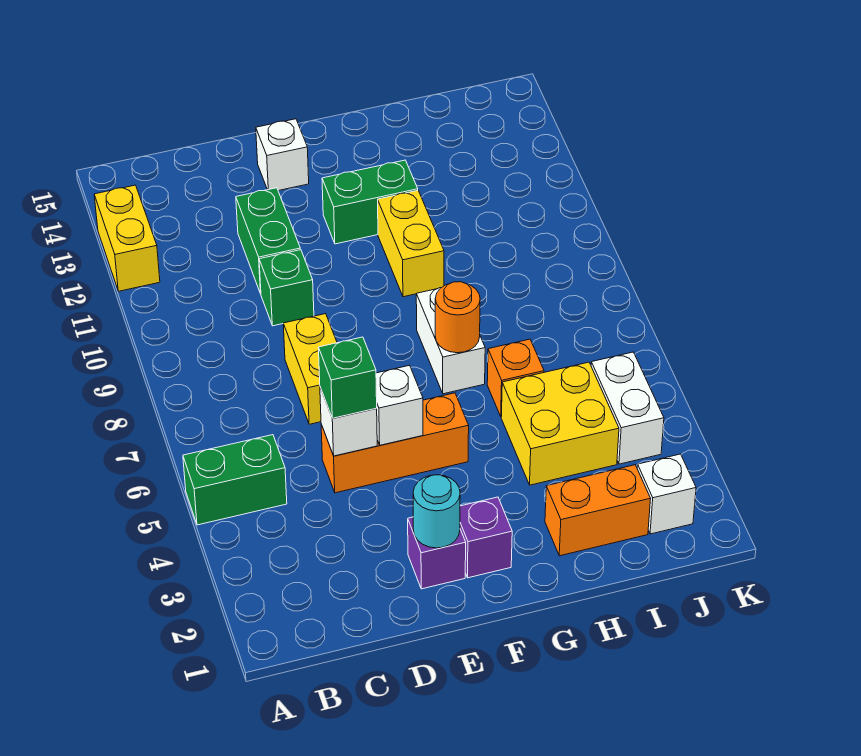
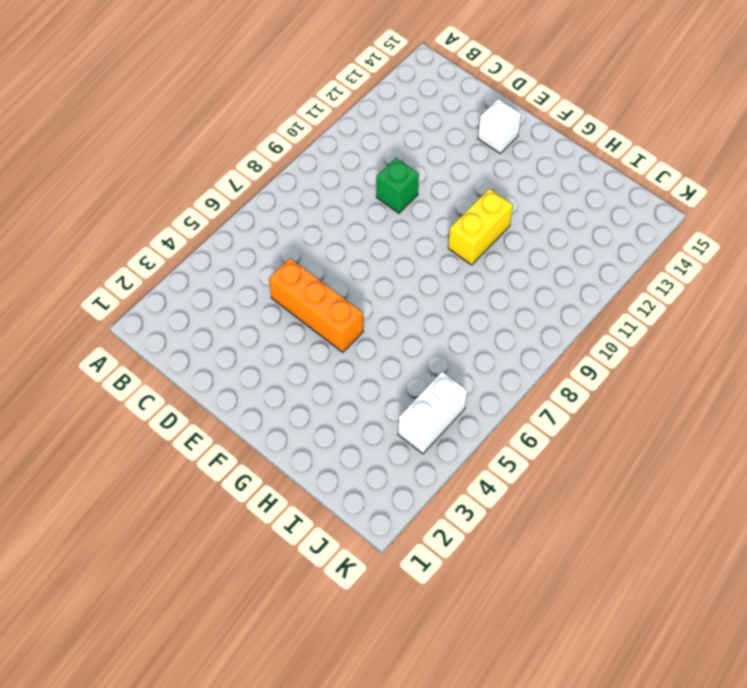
none -> green 1x2 brick [183,435,287,525]
none -> yellow 1x2 brick [94,185,160,291]
none -> yellow 1x2 brick [283,314,337,424]

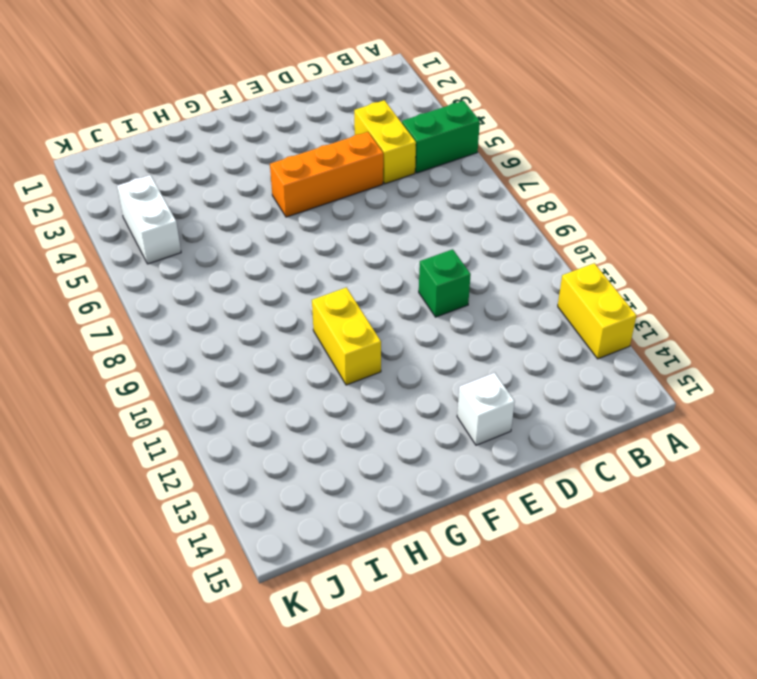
yellow 1x2 brick [354,100,416,184] -> yellow 1x2 brick moved to [283,314,337,424]
none -> green 1x2 brick [236,188,300,294]
none -> purple 1x1 brick [408,517,466,589]
none -> purple 1x1 brick [460,497,512,578]

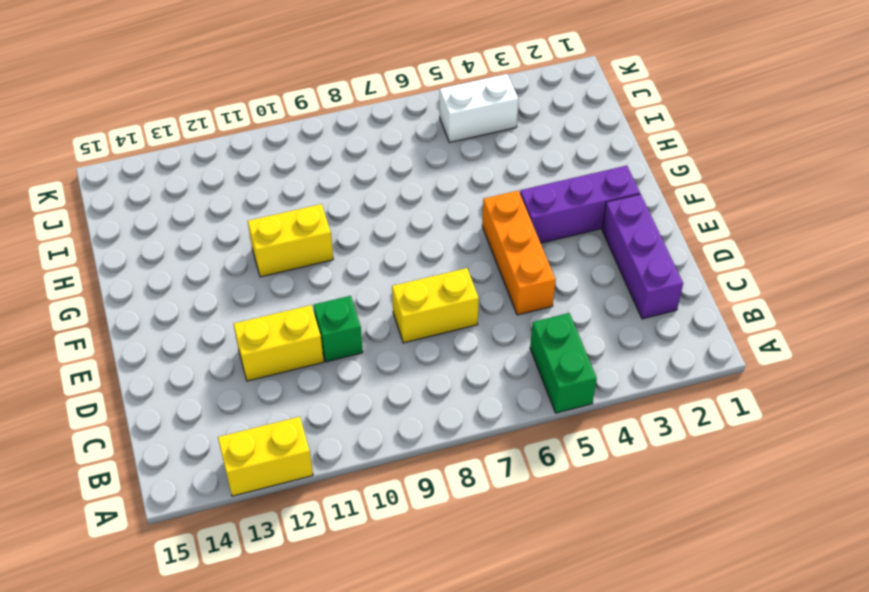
purple 1x3 brick [602,194,683,319] -> purple 1x1 brick [408,517,466,589]
yellow 1x2 brick [234,305,324,381] -> green 1x2 brick [236,188,300,294]
purple 1x3 brick [520,166,640,243] -> purple 1x1 brick [460,497,512,578]
none -> white 1x1 brick [256,119,309,191]
none -> green 1x2 brick [322,160,418,244]
none -> white 1x2 brick [416,288,485,394]

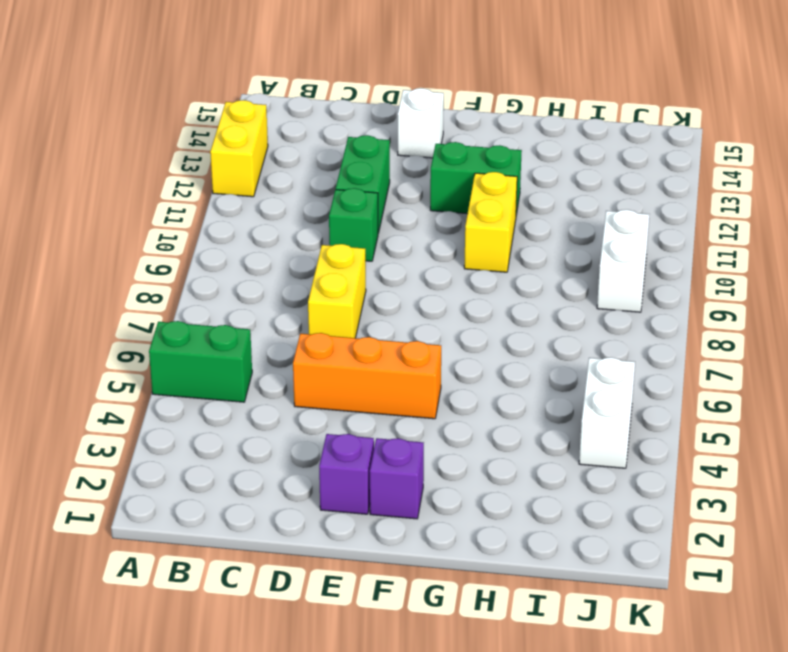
white 1x2 brick [597,210,649,312] -> white 1x2 brick moved to [416,288,485,394]
none -> orange 1x2 brick [545,465,651,556]
none -> yellow 2x2 brick [501,362,619,485]
none -> orange 1x1 brick [487,339,544,417]

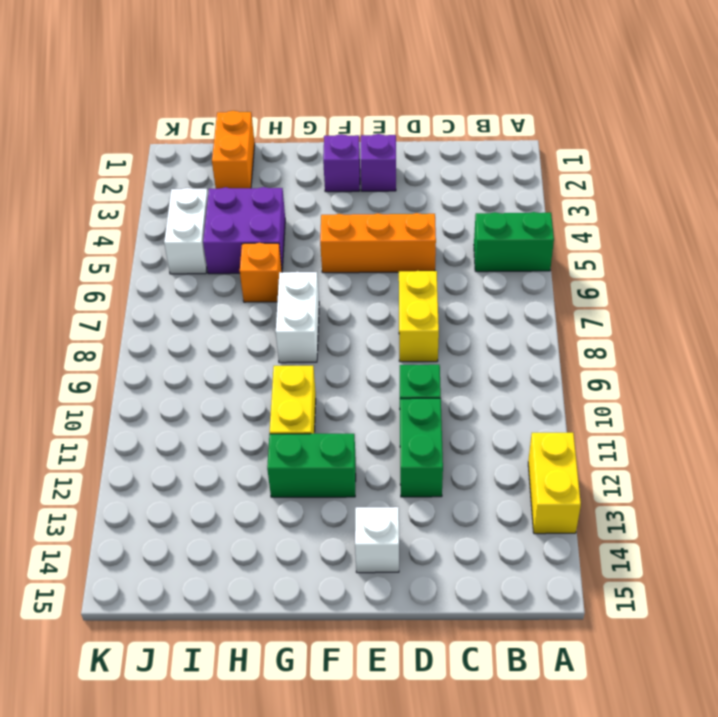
purple 2x2 brick [203,187,285,274] -> yellow 2x2 brick [501,362,619,485]
orange 1x2 brick [212,111,255,189] -> orange 1x2 brick turned to [545,465,651,556]
none -> white 1x1 brick [637,454,696,534]
none -> white 1x1 brick [320,387,377,456]
none -> cyan 1x1 round brick [413,475,460,548]

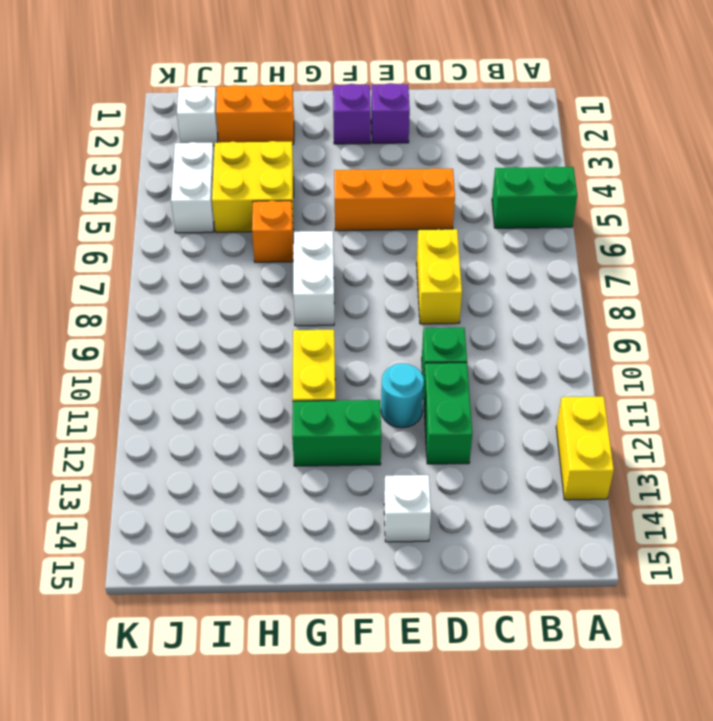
cyan 1x1 round brick [381,364,424,428] -> cyan 1x1 round brick moved to [413,475,460,548]
none -> white 1x1 brick [320,387,377,456]
none -> white 1x1 brick [376,365,423,445]
none -> orange 1x1 round brick [435,282,480,353]

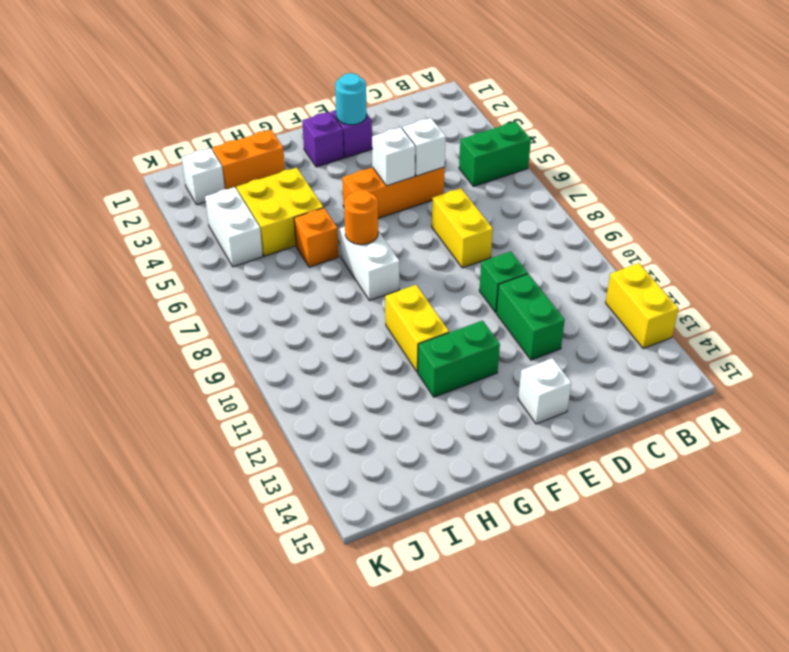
none -> green 1x1 brick [319,337,377,418]

